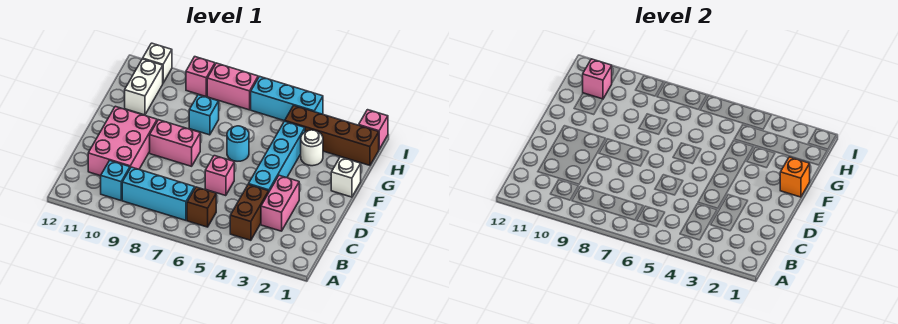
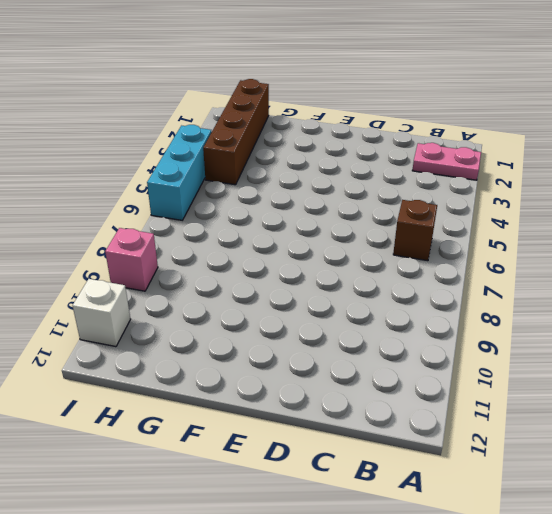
pink 1x2 plate [412,143,481,180] -> none
none -> brown 1x2 brick [230,185,269,240]
none -> cyan 1x3 brick [122,167,195,220]
none -> cyan 1x1 brick [101,161,130,200]

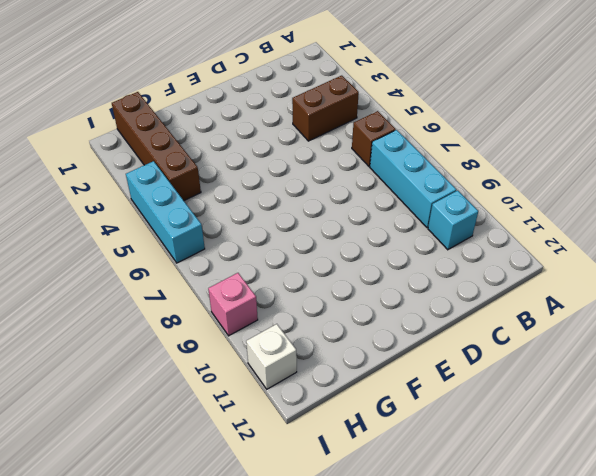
none -> pink 1x2 brick [261,175,299,231]
none -> pink 2x3 brick [88,106,157,176]
none -> cyan 1x4 brick [248,121,305,191]

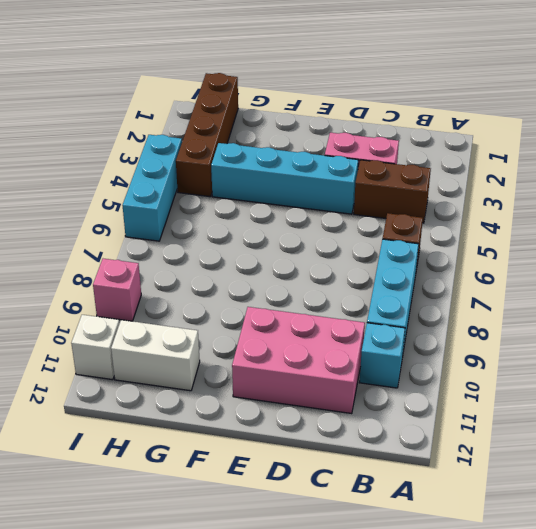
none -> pink 1x1 brick [205,156,234,196]
none -> pink 1x2 brick [150,120,200,166]
none -> white 1x1 brick [331,157,361,197]

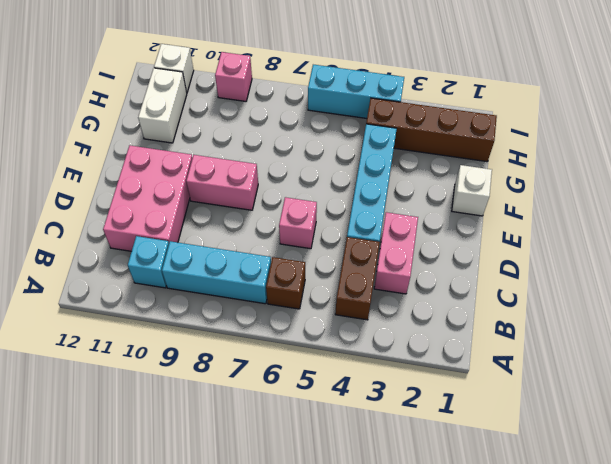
none -> cyan 1x1 round brick [227,126,249,161]
none -> white 1x1 round brick [301,130,323,166]
none -> cyan 1x1 brick [189,95,219,135]

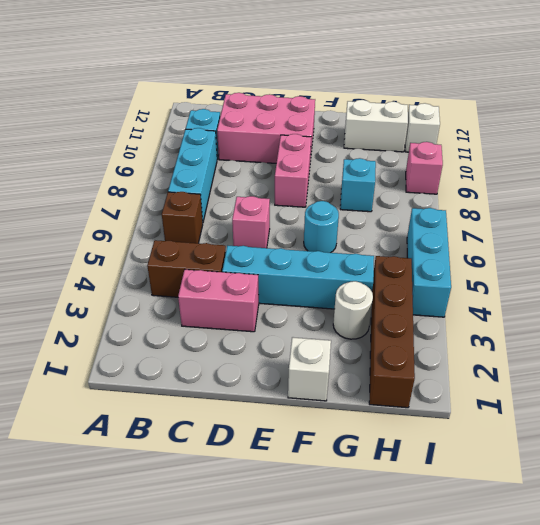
none -> pink 1x1 brick [359,110,388,149]
none -> pink 1x2 brick [207,63,258,110]
none -> orange 1x1 brick [780,157,810,197]

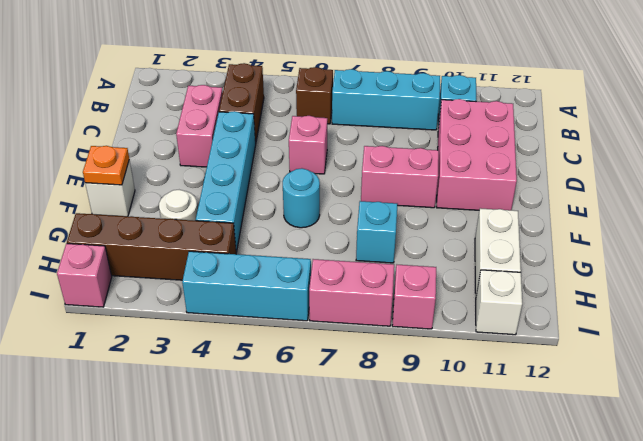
orange 1x1 plate [83,146,129,185] -> orange 1x1 brick [780,157,810,197]
none -> pink 1x1 brick [583,59,612,99]

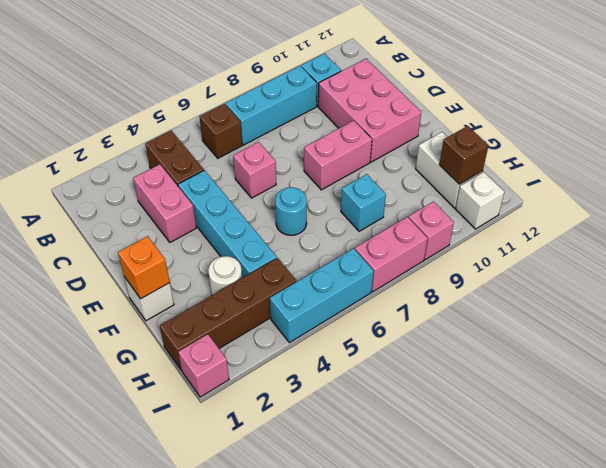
brown 1x1 brick [439,126,488,184] -> pink 1x1 brick [583,59,612,99]

